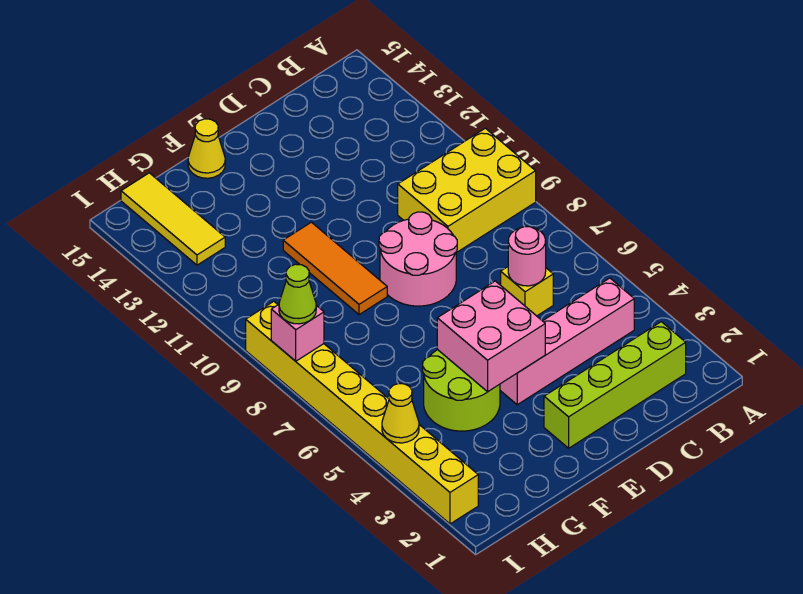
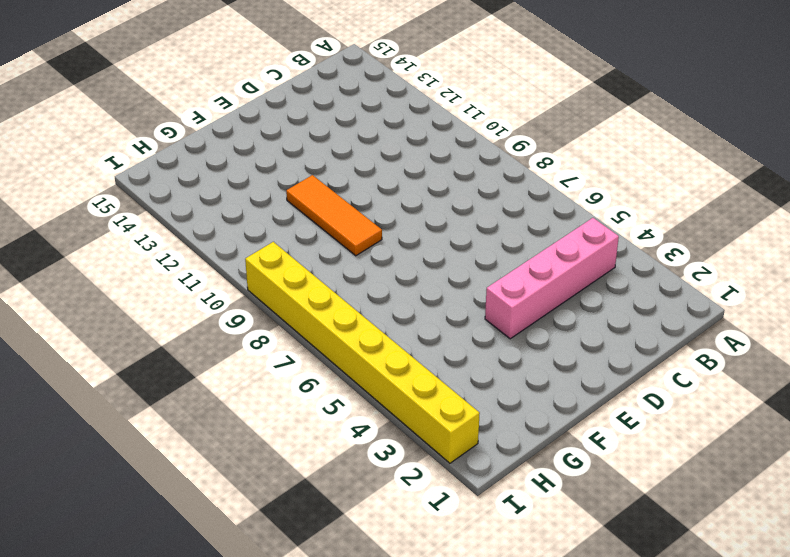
none -> yellow 2x3 brick [398,128,536,253]
none -> lime 1x4 brick [544,322,686,448]
none -> yellow 1x1 brick [501,267,553,316]

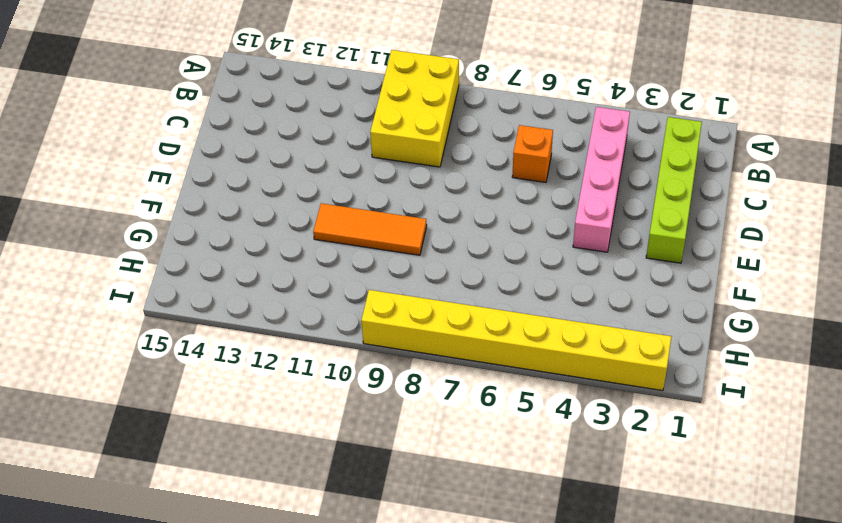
orange 1x1 brick [512,125,553,182] -> yellow 1x1 brick [501,267,553,316]
none -> pink 2x2 round brick [379,212,457,306]
none -> lime 2x2 round brick [423,350,500,431]
none -> yellow 1x1 cone [188,119,225,178]

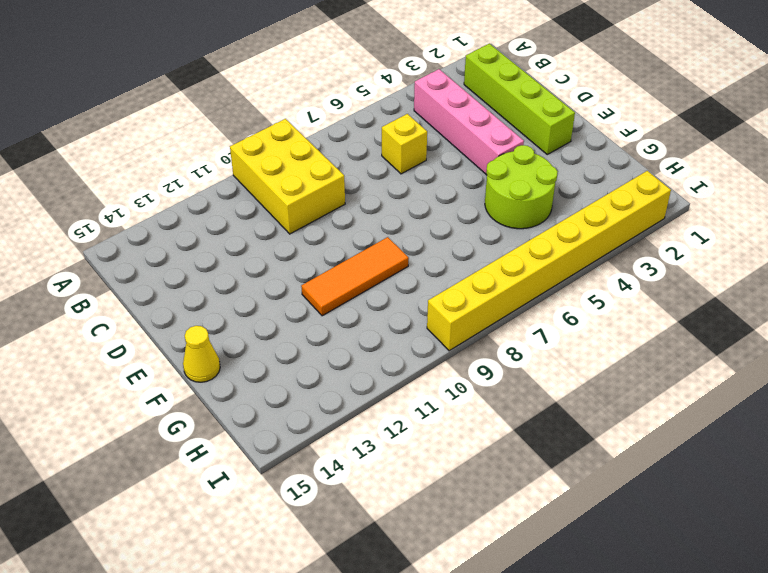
none -> pink 2x2 round brick [379,212,457,306]
none -> yellow 1x3 tile [121,173,225,265]
none -> pink 1x1 round brick [508,227,546,286]

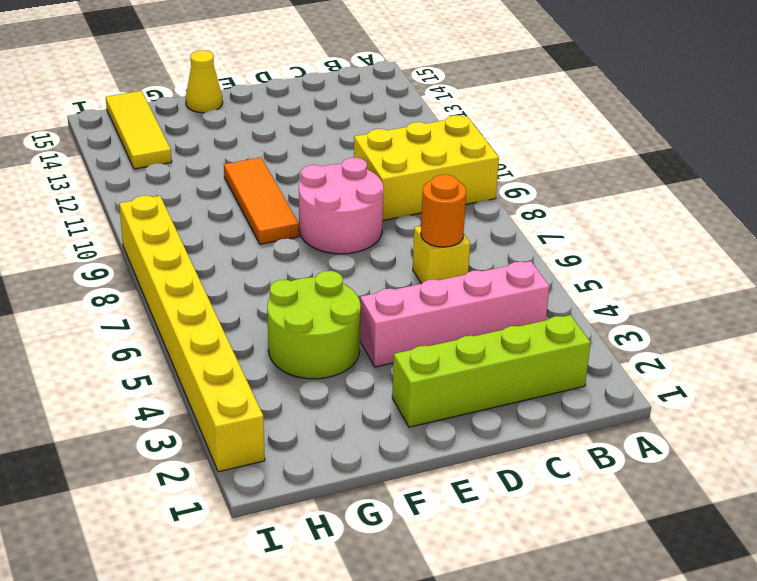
orange 1x1 round brick [421,175,466,247] -> pink 1x1 round brick [508,227,546,286]
none -> pink 2x2 brick [437,281,545,392]
none -> yellow 1x1 cone [382,384,419,443]
none -> pink 1x1 brick [271,305,324,361]

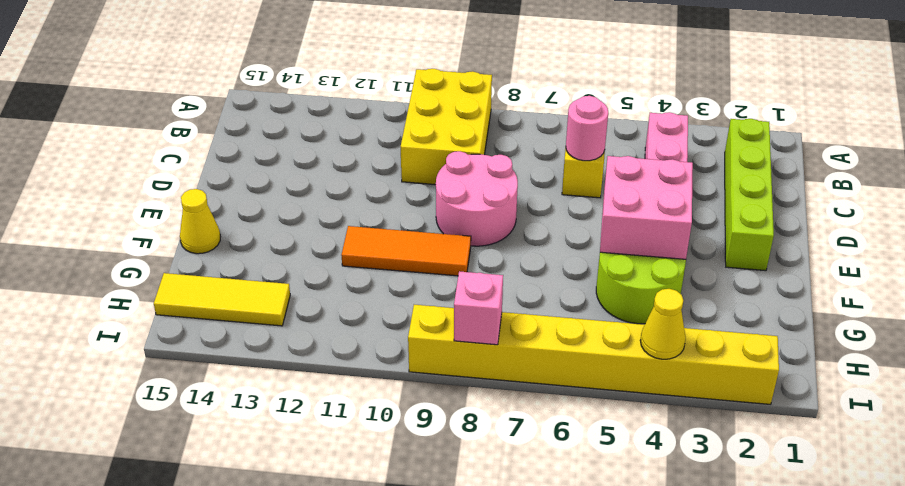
none -> lime 1x1 cone [279,264,316,324]

